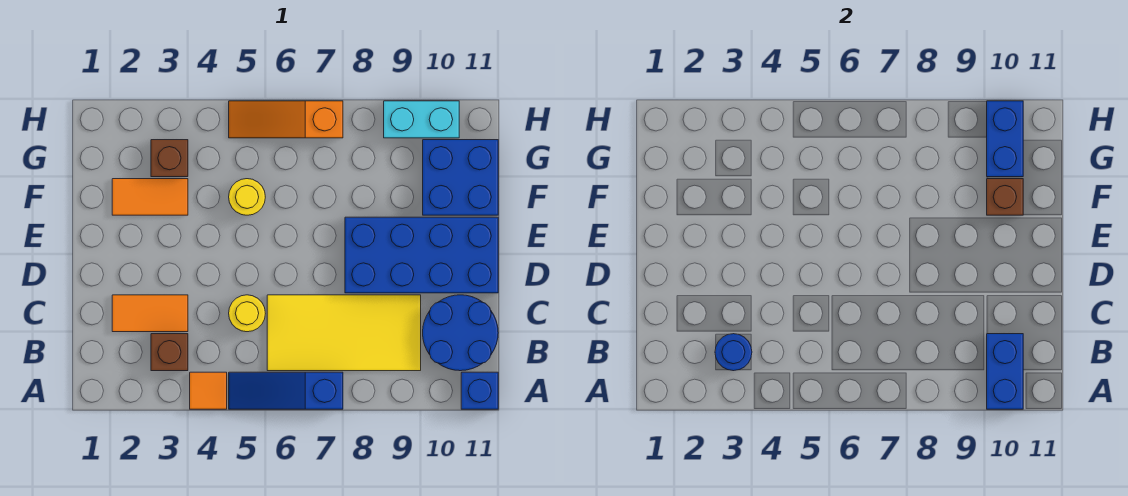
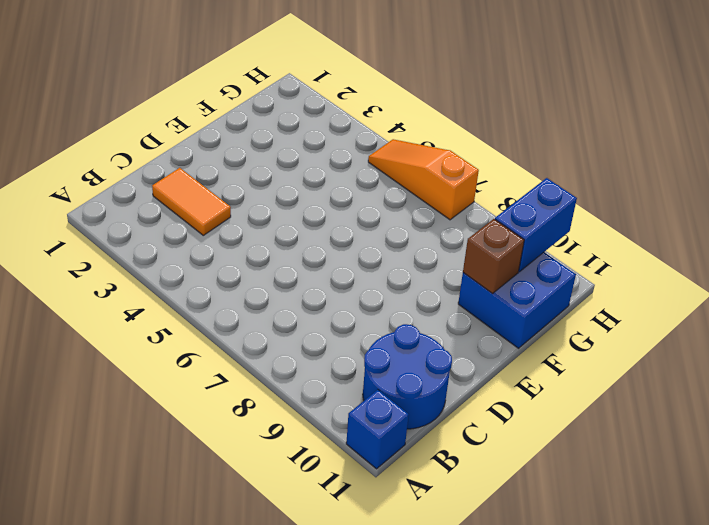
none -> orange 1x1 tile [190,372,227,409]
none -> blue 1x3 slope [229,372,343,409]
none -> brown 1x1 brick [151,334,188,371]

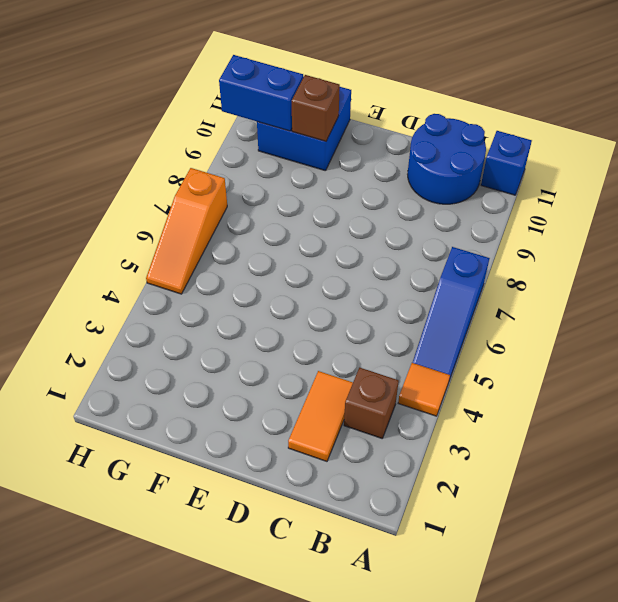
none -> yellow 2x4 tile [267,295,421,371]
none -> yellow 1x1 round brick [229,295,265,332]
none -> blue 2x4 brick [345,217,498,293]

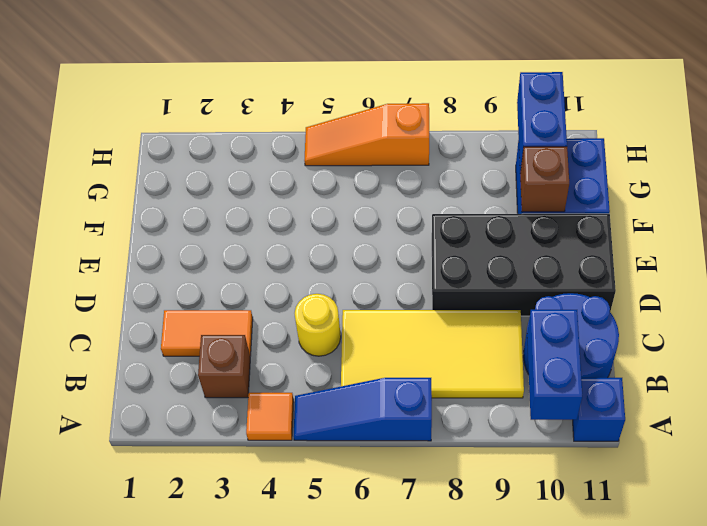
black 2x4 brick [432,214,616,316] -> blue 2x4 brick [345,217,498,293]
none -> orange 1x2 tile [112,179,188,215]
none -> yellow 1x1 round brick [229,179,265,215]
none -> brown 1x1 brick [151,140,188,177]

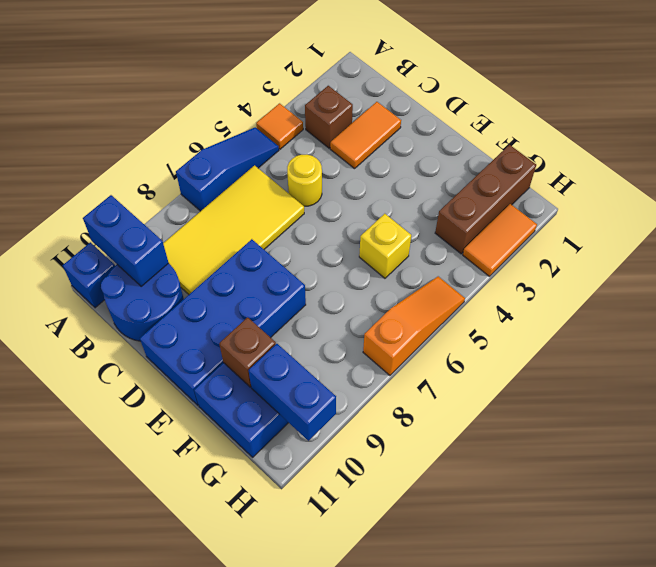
yellow 1x1 brick [359,214,411,278] -> yellow 1x1 round brick [229,179,265,215]
brown 1x3 brick [435,145,536,254] -> brown 1x1 brick [151,140,188,177]
orange 1x2 tile [463,204,537,276] -> orange 1x2 tile moved to [112,179,188,215]
none -> cyan 1x2 brick [384,101,459,138]
none -> blue 1x1 round brick [715,334,752,371]

